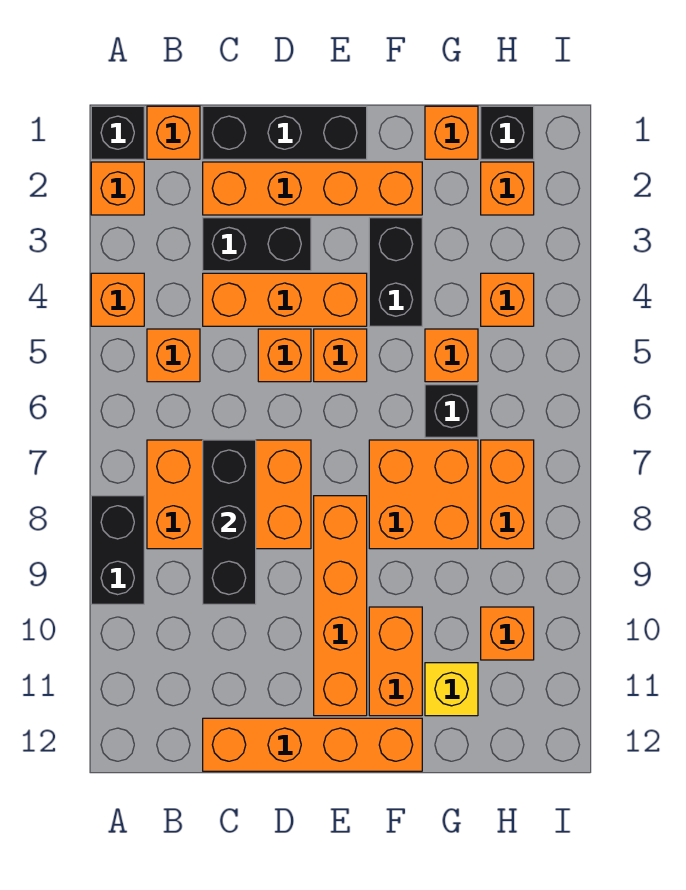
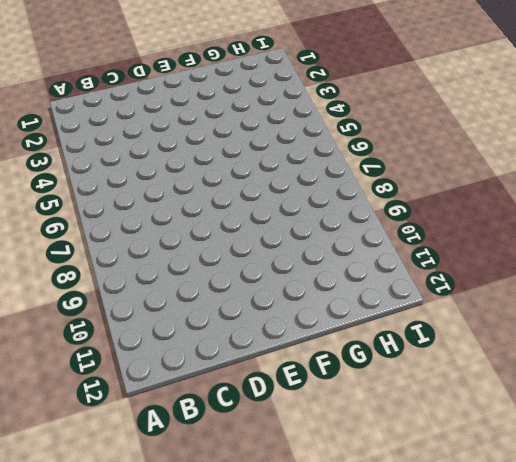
none -> black 1x1 brick [91,106,144,159]
none -> orange 1x1 brick [91,162,144,215]
none -> orange 1x1 brick [91,273,144,326]

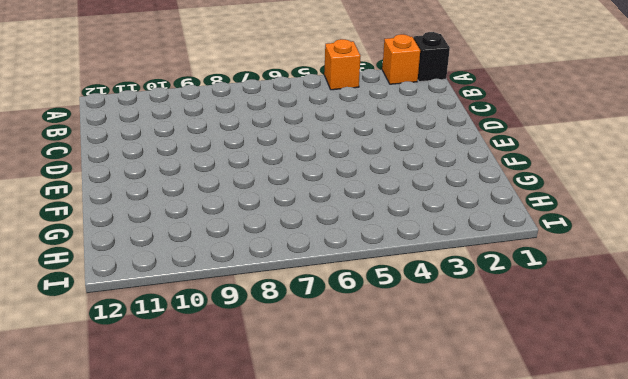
none -> black 1x2 brick [91,496,144,604]
none -> orange 1x1 brick [147,106,200,159]
none -> orange 1x1 brick [147,329,200,382]

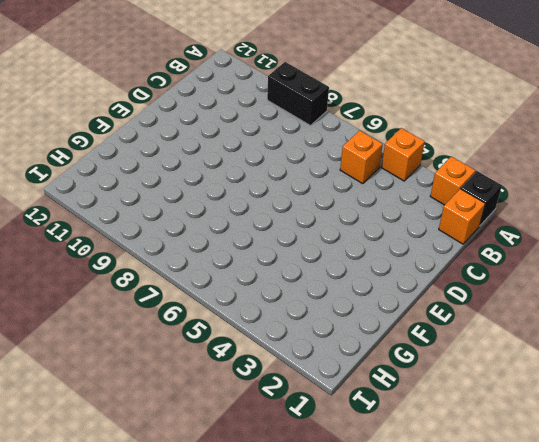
none -> orange 2x3 brick [147,440,311,549]
none -> black 1x3 brick [203,106,367,159]
none -> orange 1x4 brick [203,162,422,215]

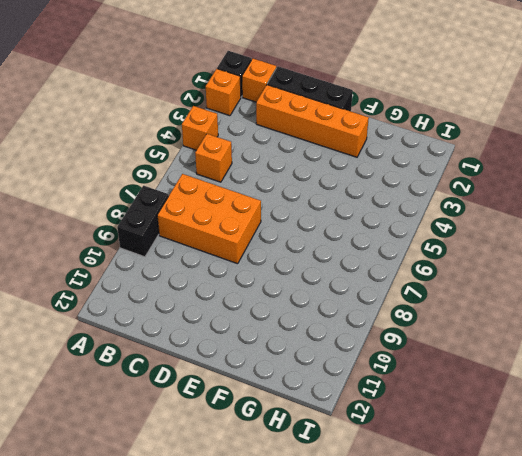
none -> black 1x2 brick [203,218,311,271]
none -> orange 1x3 brick [203,273,367,326]
none -> orange 1x4 brick [203,718,422,771]

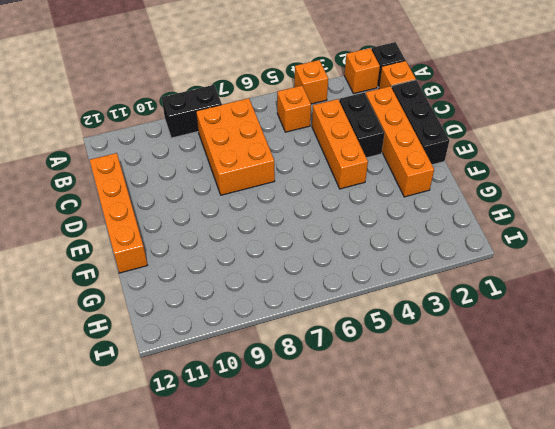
none -> orange 1x1 brick [258,329,311,382]
none -> orange 1x1 brick [314,329,367,382]
none -> orange 1x4 brick [314,496,367,716]

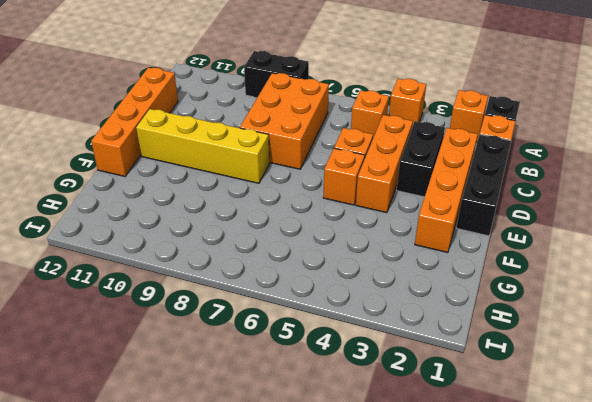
yellow 1x4 brick [136,109,269,183] -> orange 1x4 brick [314,496,367,716]
none -> black 1x2 brick [369,218,422,326]
none -> orange 2x2 brick [369,440,478,549]
none -> orange 1x2 brick [369,607,422,716]

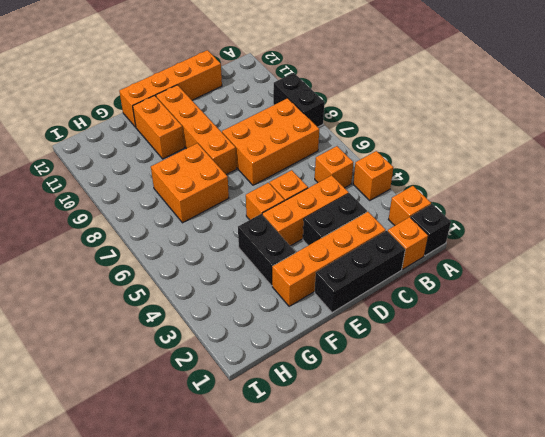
none -> orange 1x1 brick [425,106,478,159]
none -> orange 1x1 brick [425,329,478,382]
none -> black 1x1 brick [425,385,478,437]

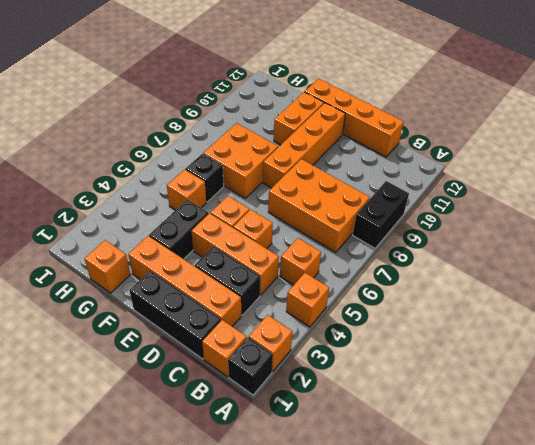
none -> yellow 1x1 brick [425,663,478,716]
none -> black 1x1 brick [481,106,534,159]
none -> orange 1x1 brick [481,162,534,215]

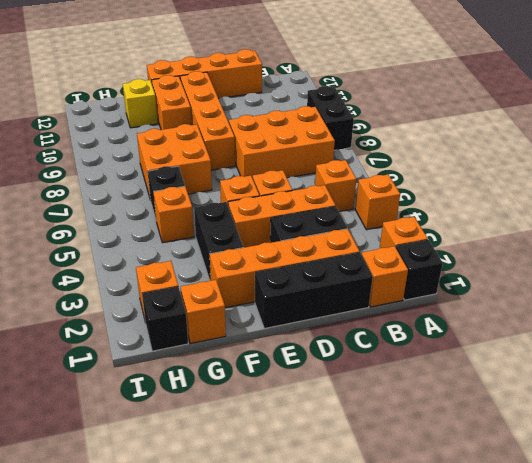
none -> orange 1x1 brick [481,273,534,326]
none -> orange 1x2 brick [481,440,534,549]
none -> orange 1x1 brick [481,607,534,660]

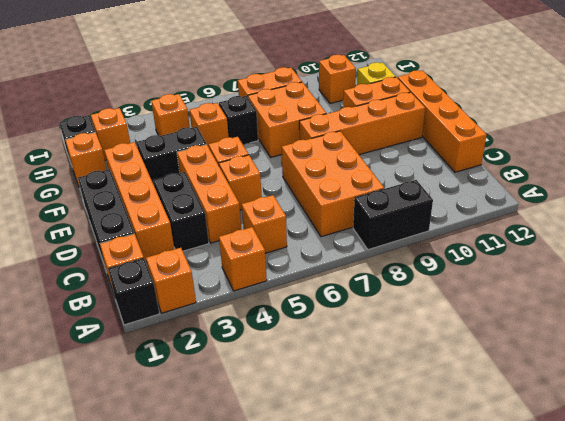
none -> black 1x3 brick [203,440,256,604]

